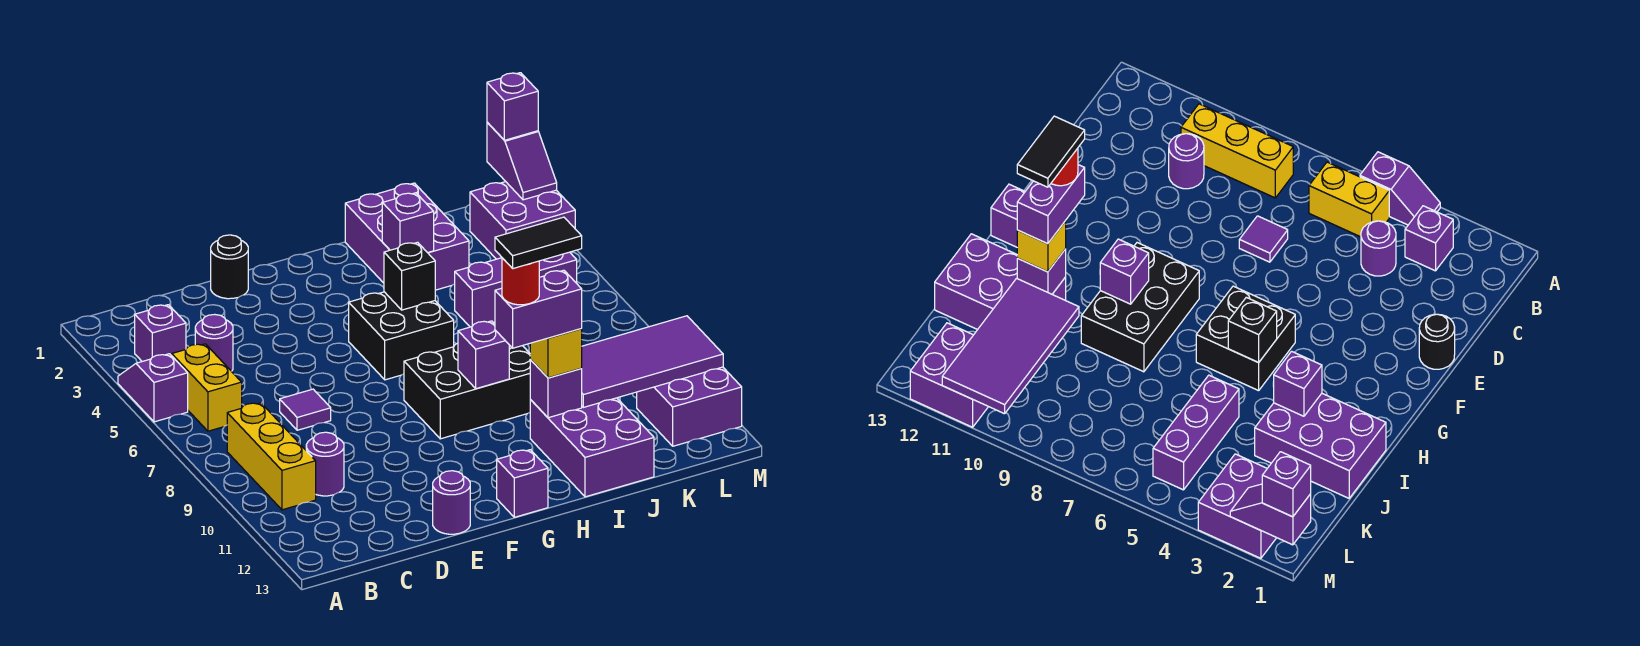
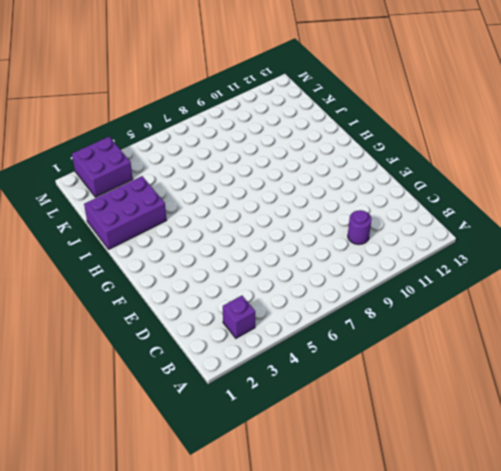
none -> purple 1x2 slope [118,354,188,422]
none -> yellow 1x2 brick [172,344,242,431]
none -> yellow 1x3 brick [227,403,316,510]

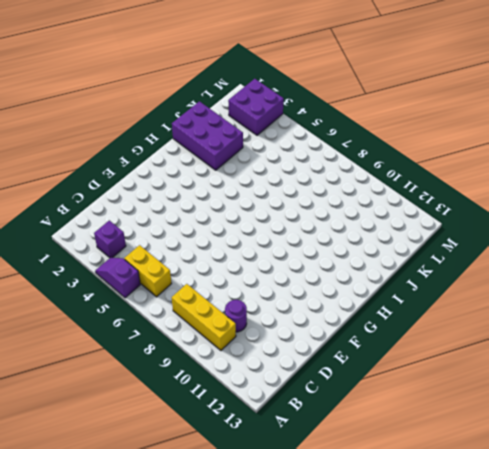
none -> purple 1x1 round brick [195,314,233,371]
none -> purple 1x1 tile [280,389,331,430]
none -> black 1x1 round brick [211,235,248,299]

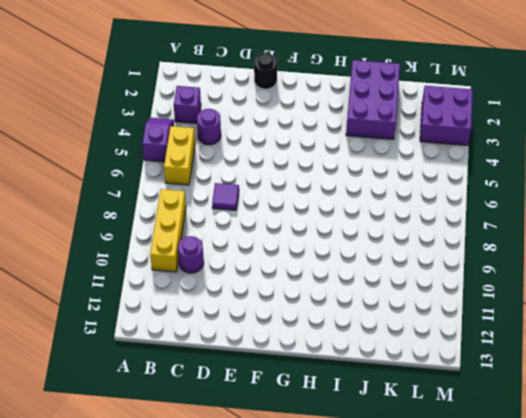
none -> purple 1x1 round brick [433,471,470,534]
none -> black 2x2 brick [349,292,454,380]
none -> black 2x3 brick [404,343,531,439]

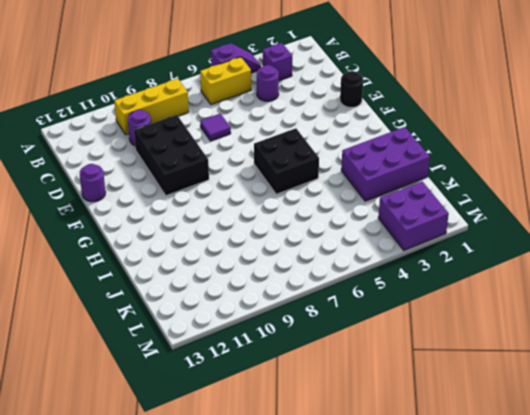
black 2x3 brick [134,115,209,196] -> black 2x3 brick moved to [404,343,531,439]
none -> purple 1x1 brick [497,450,548,517]
none -> purple 2x3 brick [530,398,654,497]
none -> purple 1x3 brick [455,252,577,327]

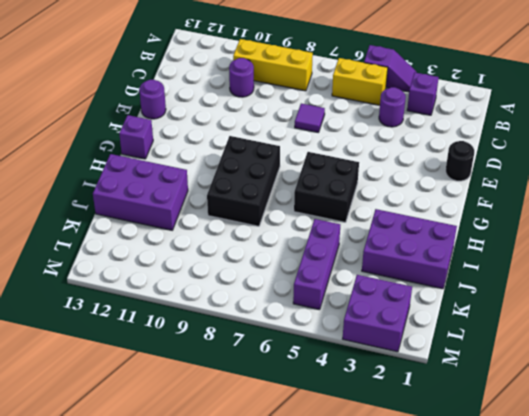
none -> purple 2x2 brick [637,367,742,446]
none -> black 1x1 brick [384,242,435,310]
none -> purple 1x1 brick [458,321,509,389]

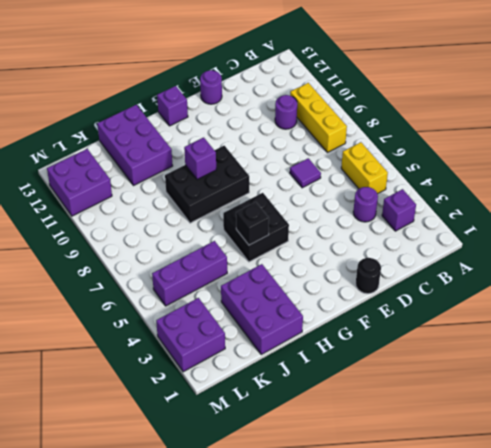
none -> purple 1x2 slope [118,354,188,422]
none -> purple 1x1 brick [382,193,434,253]
none -> purple 1x1 brick [530,360,582,418]

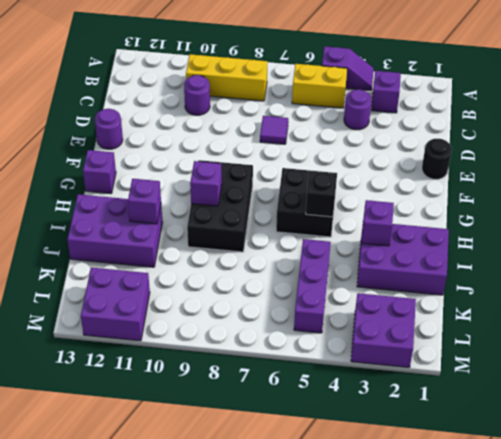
none -> purple 2x4 tile [581,316,723,407]
none -> purple 1x2 slope [487,122,557,200]
none -> yellow 1x1 brick [530,329,582,378]

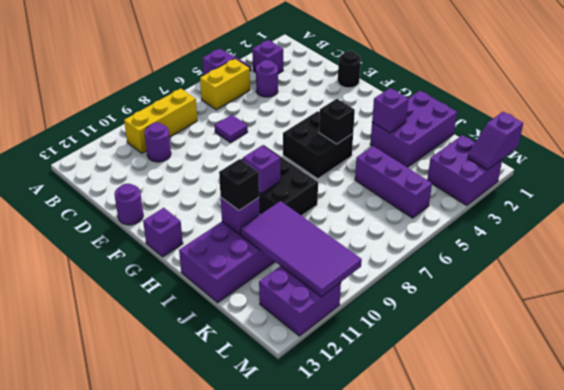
black 1x1 brick [219,159,259,210] -> yellow 1x1 brick [530,329,582,378]
none -> purple 1x1 brick [487,73,538,140]
none -> purple 1x2 brick [495,270,582,348]
none -> red 1x1 round brick [502,258,539,305]

